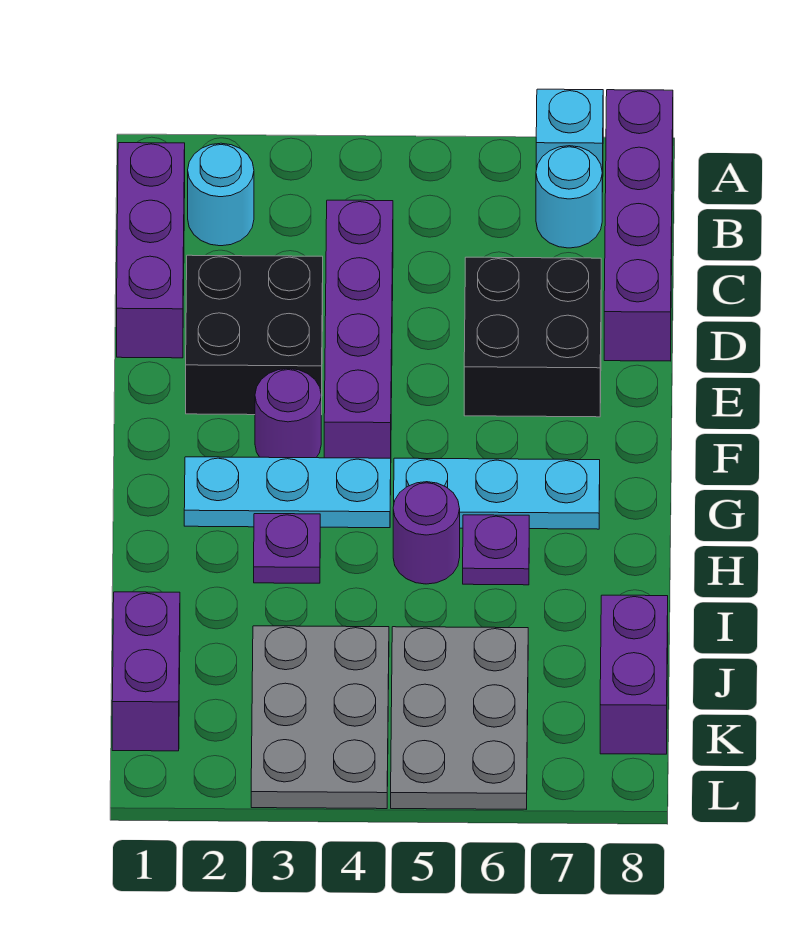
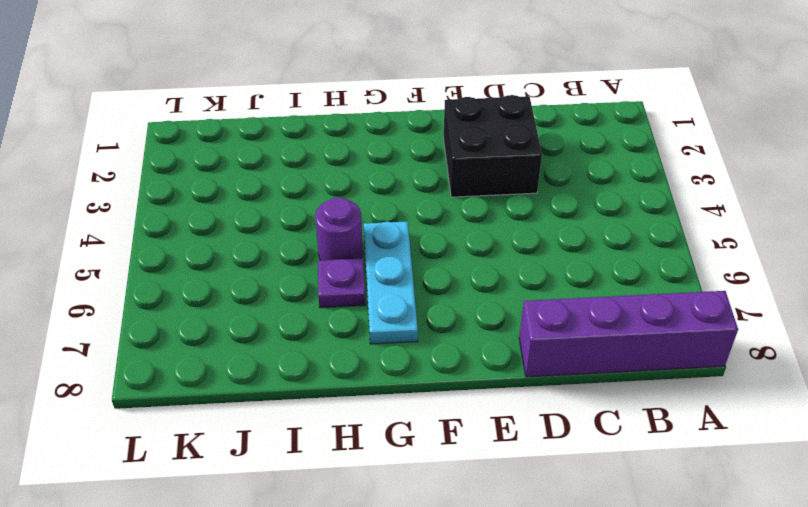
none -> cyan 1x1 brick [536,89,603,192]
none -> purple 1x3 brick [117,143,185,358]
none -> cyan 1x1 round brick [188,143,254,246]

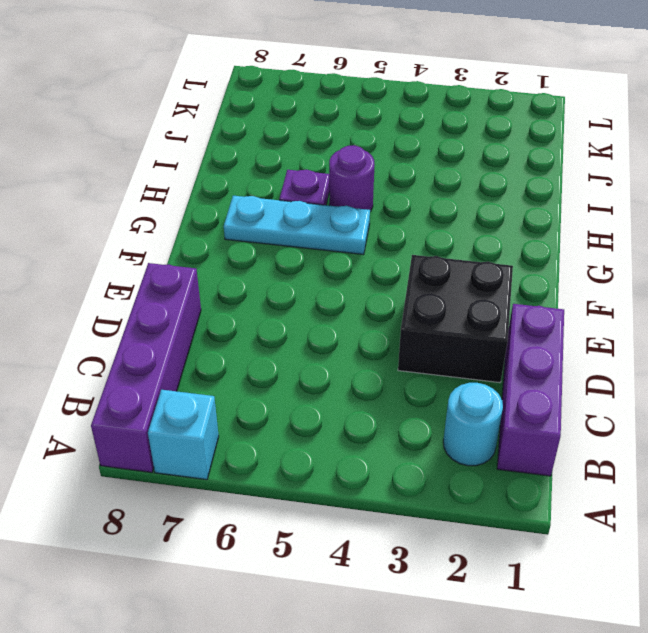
none -> cyan 1x1 round brick [536,146,602,248]
none -> purple 1x4 brick [324,200,393,458]
none -> black 2x2 brick [464,257,601,417]

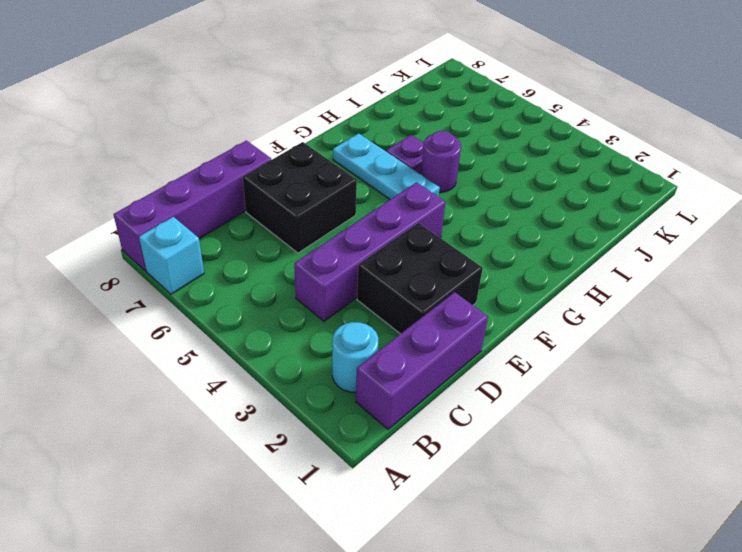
none -> cyan 1x1 round brick [536,146,602,248]
none -> purple 1x1 round brick [255,369,321,458]
none -> cyan 1x3 plate [184,457,391,528]

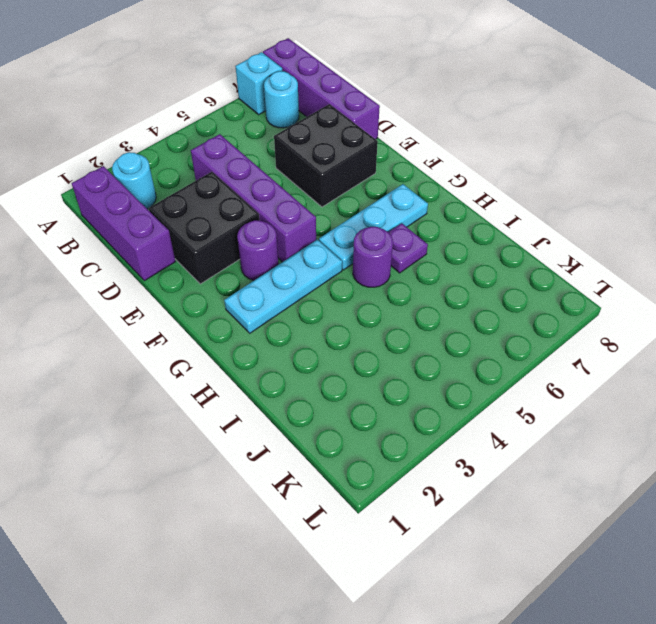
none -> purple 1x1 plate [254,514,320,583]
none -> purple 1x2 brick [112,592,180,751]
none -> grey 2x3 plate [251,626,389,809]

